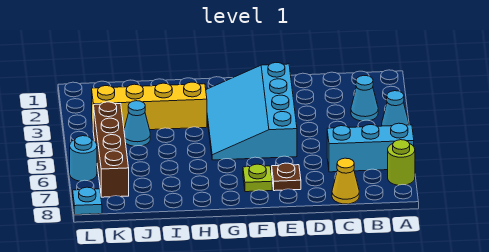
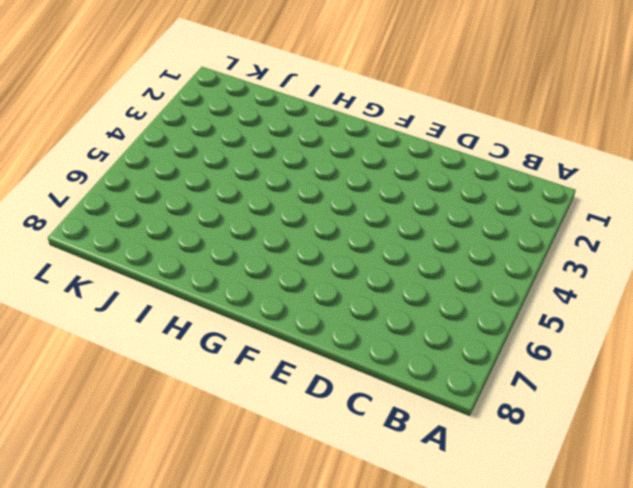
none -> cyan 1x1 cone [382,91,409,126]
none -> cyan 1x3 brick [327,123,414,172]
none -> lime 1x1 round brick [388,140,415,185]

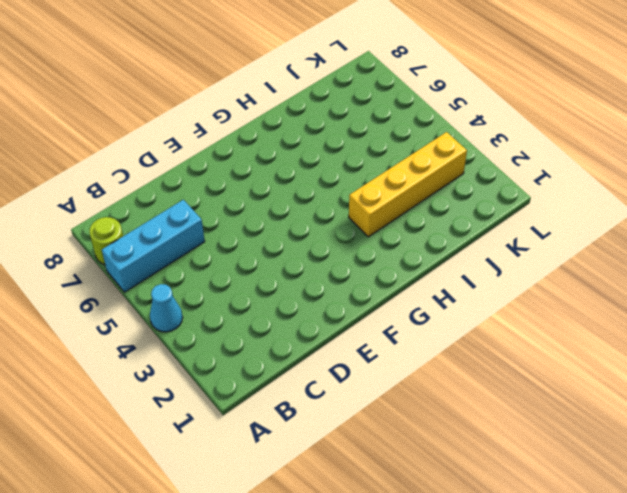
none -> cyan 1x1 cone [351,76,378,121]
none -> yellow 1x1 cone [332,158,359,204]
none -> cyan 3x4 slope [206,63,297,160]

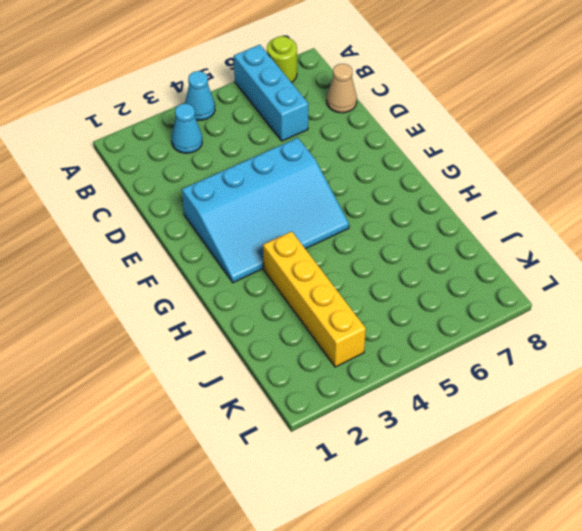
tan 1x1 cone [327,64,357,113] -> yellow 1x1 cone [332,158,359,204]
none -> brown 1x1 plate [272,163,301,191]
none -> lime 1x1 plate [243,164,272,192]
none -> cyan 1x1 cone [124,101,150,146]

